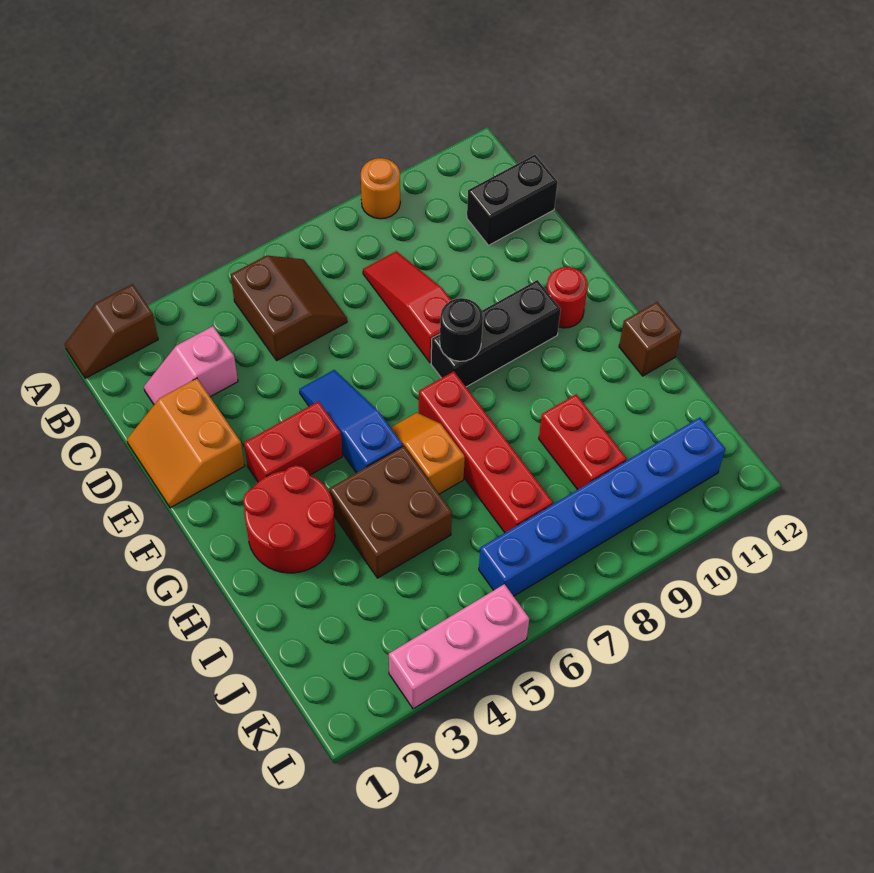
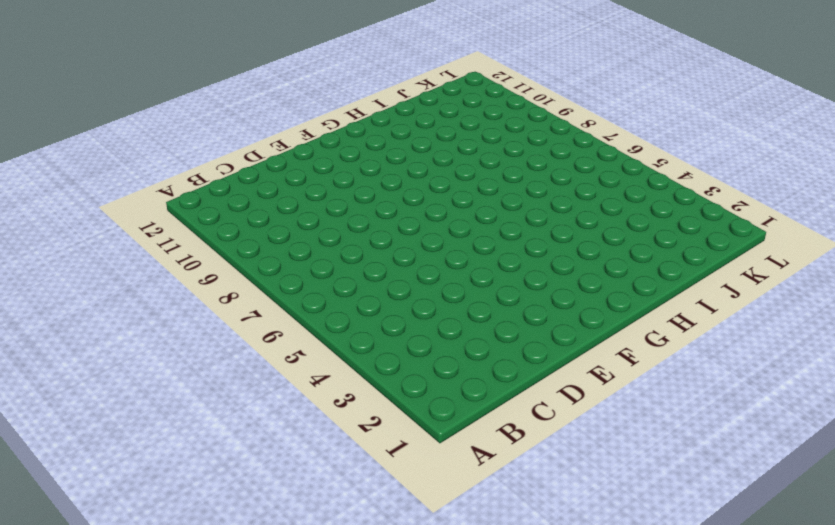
none -> brown 1x2 slope [65,284,158,378]
none -> orange 1x1 round brick [361,158,400,219]
none -> brown 2x2 slope [231,256,347,360]

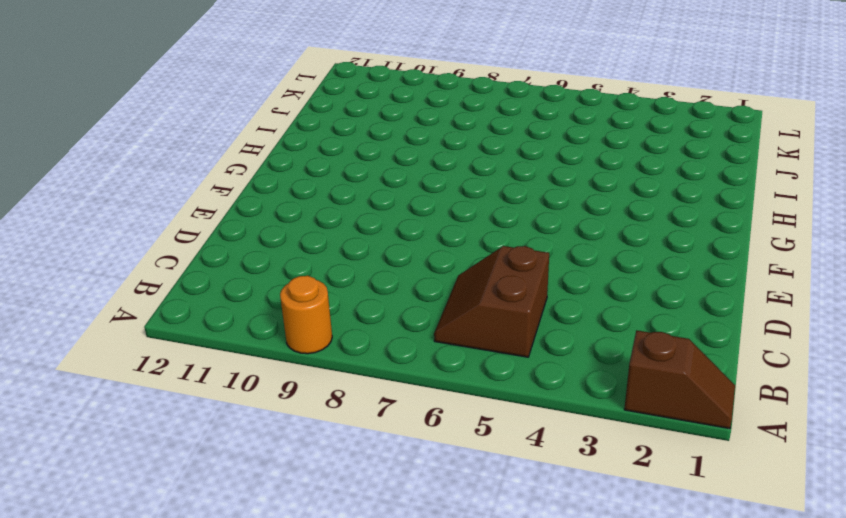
none -> pink 1x2 slope [144,326,238,405]
none -> red 1x3 slope [363,251,452,363]
none -> black 1x2 brick [467,155,558,245]

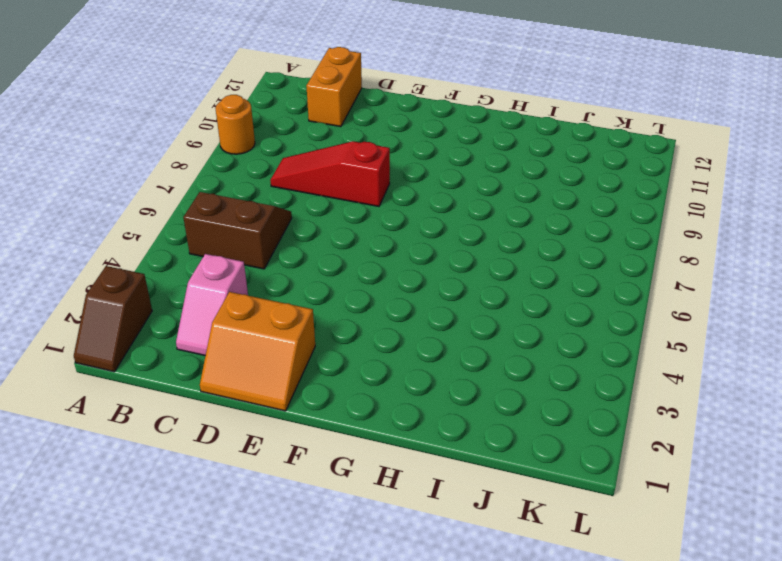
orange 1x2 brick [306,47,362,127] -> black 1x2 brick [467,155,558,245]
none -> blue 1x3 slope [299,370,403,473]
none -> red 1x2 brick [244,401,342,482]
none -> black 1x3 brick [431,280,561,387]

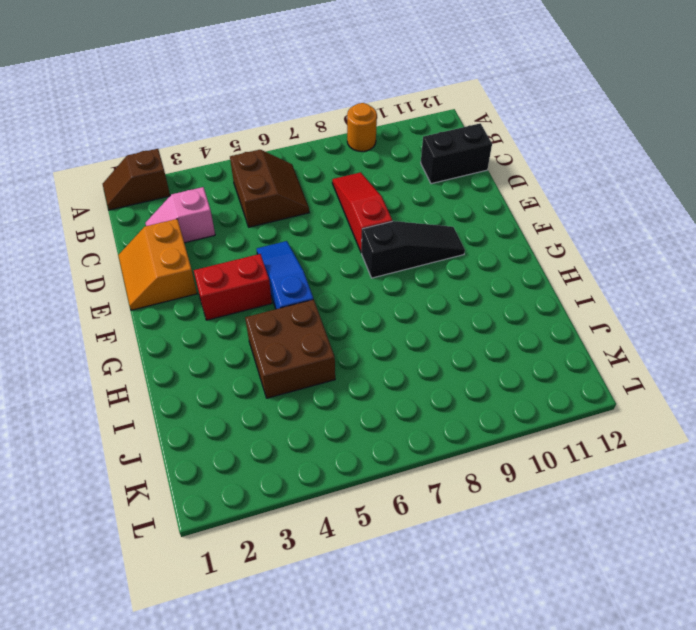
black 1x3 slope [362,221,465,278] -> black 1x3 brick [431,280,561,387]
none -> red 1x1 round brick [546,267,588,328]
none -> red 2x2 round brick [243,465,335,573]
none -> orange 1x2 slope [391,413,465,494]

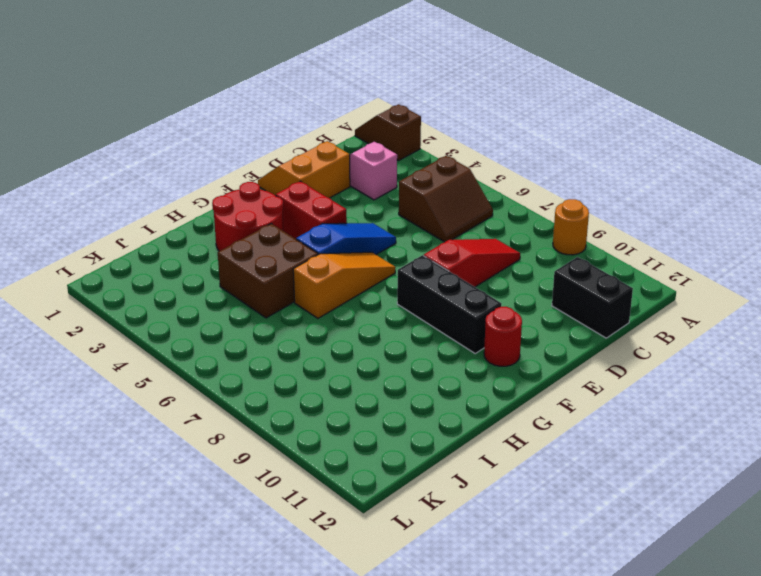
orange 1x3 slope [293,252,395,318] -> orange 1x2 slope [391,413,465,494]
none -> red 1x4 brick [419,371,553,533]
none -> brown 1x1 brick [619,302,681,376]
none -> red 1x2 brick [539,394,627,490]

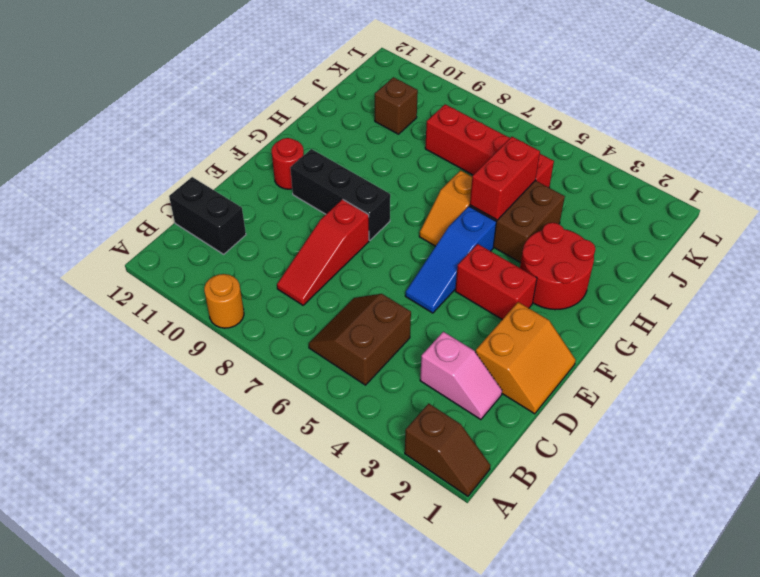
red 1x2 brick [470,137,540,220] -> red 1x2 brick moved to [539,394,627,490]
red 1x4 brick [425,104,554,187] -> red 1x4 brick turned to [419,371,553,533]
brown 1x1 brick [375,77,418,134] -> brown 1x1 brick moved to [619,302,681,376]
none -> blue 1x6 brick [479,418,725,596]
none -> pink 1x3 brick [389,584,529,709]
none -> black 1x1 round brick [440,298,483,361]

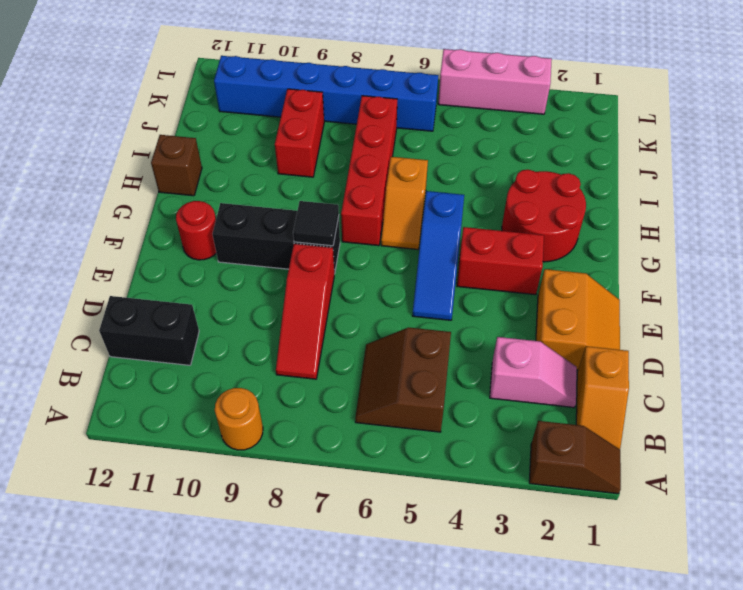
orange 1x2 slope [576,346,629,449] -> none
black 1x1 tile [293,201,339,246] -> black 1x1 round brick [440,298,483,361]
none -> brown 2x2 brick [329,446,452,578]

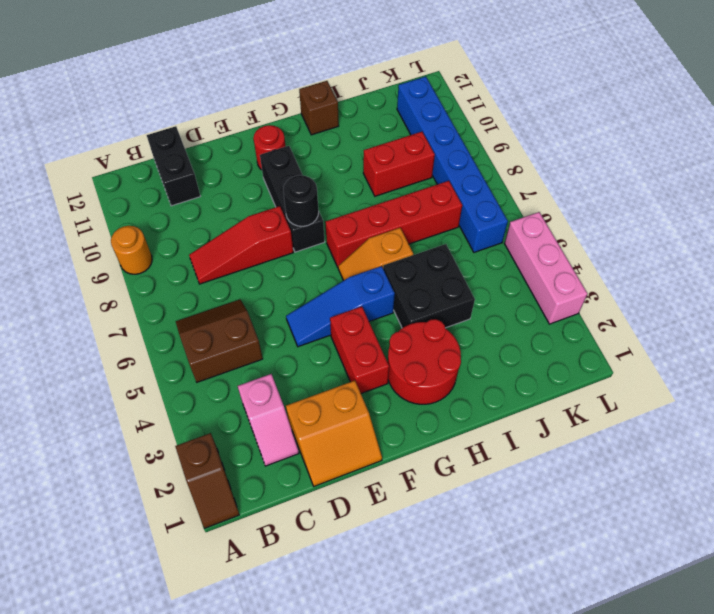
black 2x2 brick [383,244,475,328] -> brown 2x2 brick [329,446,452,578]

